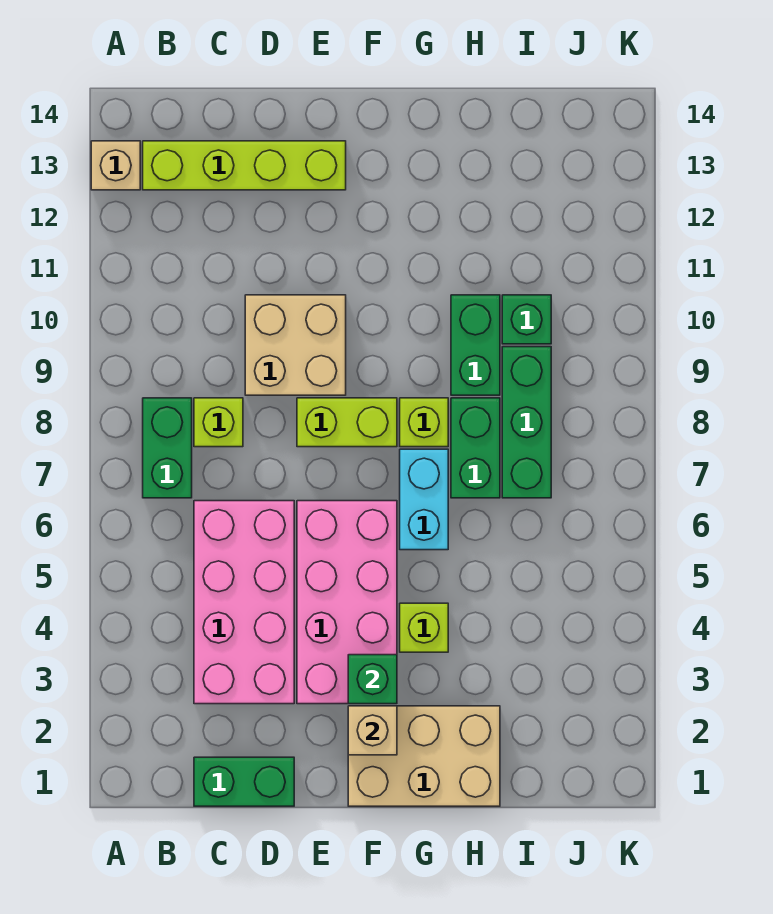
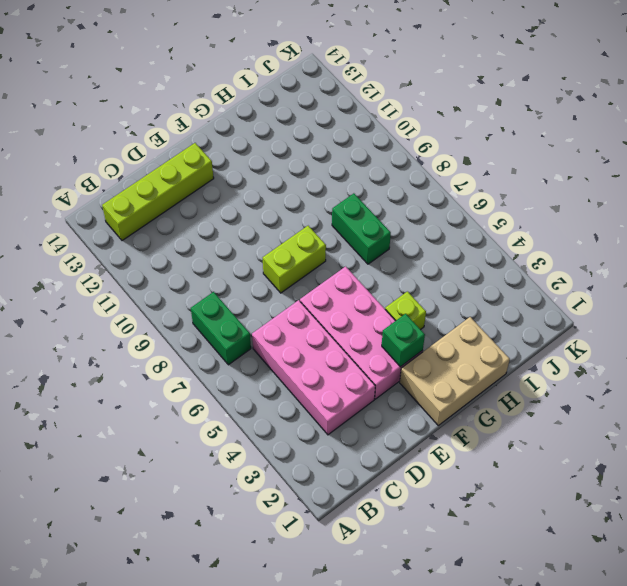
none -> tan 1x1 brick [91,141,140,190]
none -> green 1x2 brick [194,757,294,806]
none -> lime 1x1 brick [194,398,243,447]

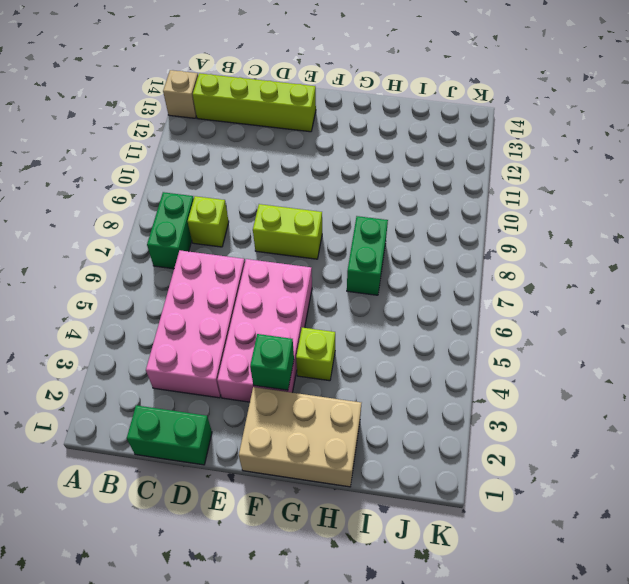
none -> tan 2x2 brick [245,295,346,395]
none -> cyan 1x2 brick [400,449,448,550]
none -> lime 1x1 brick [400,398,448,447]

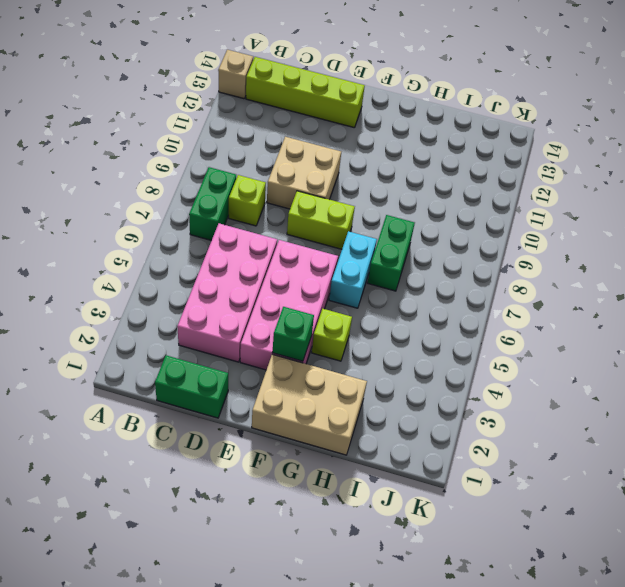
none -> lime 1x1 brick [400,398,448,447]
none -> green 1x2 brick [451,295,500,395]
none -> green 1x3 brick [502,347,551,498]

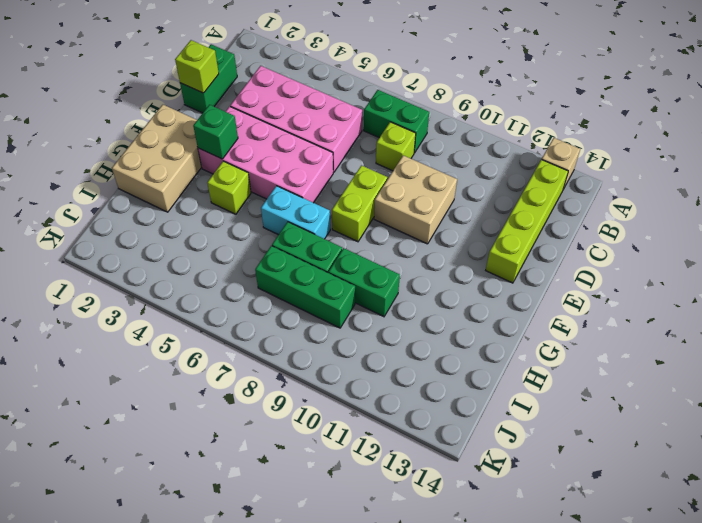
lime 1x1 brick [175,40,219,93] -> lime 1x1 brick moved to [400,398,448,447]
none -> green 1x1 brick [502,295,551,344]
none -> tan 1x1 brick [348,706,397,755]

